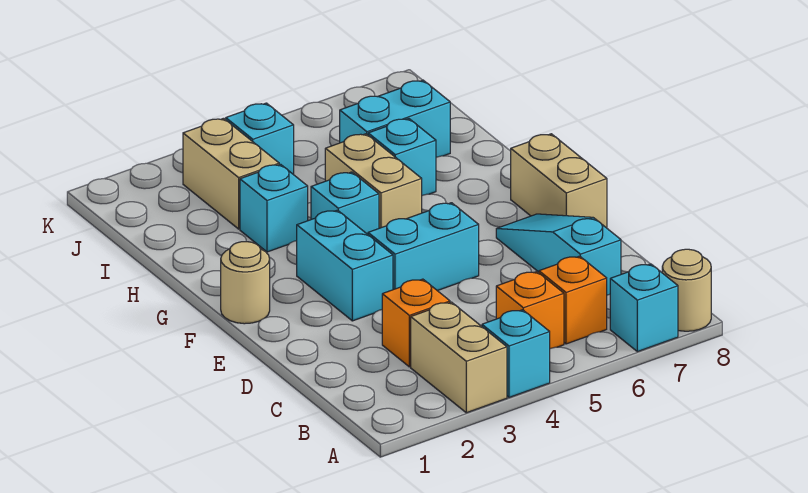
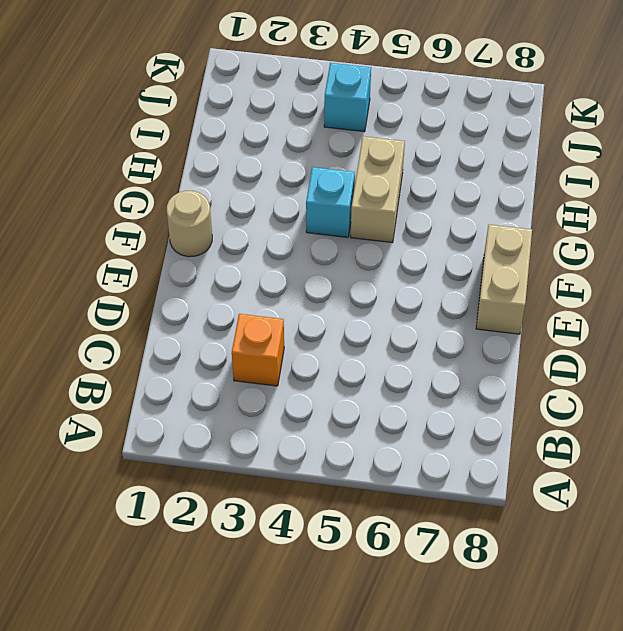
none -> tan 1x2 brick [411,302,507,413]
none -> cyan 1x1 brick [482,310,550,397]
none -> cyan 1x1 brick [610,264,678,352]

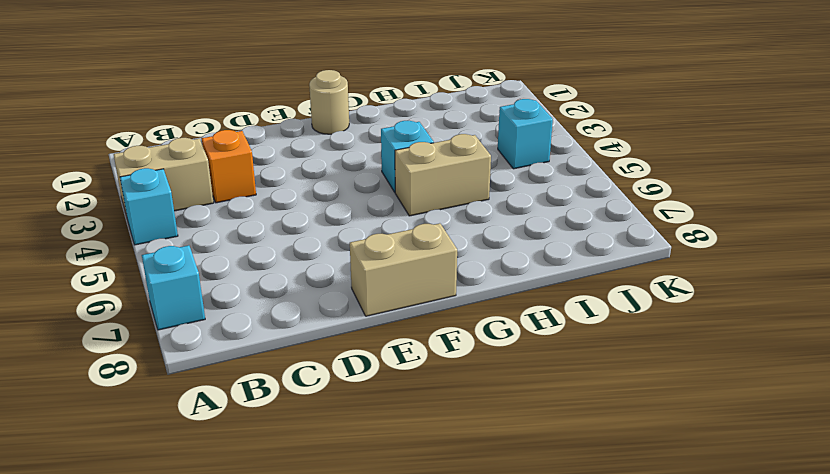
none -> tan 1x1 round brick [662,249,711,331]
none -> orange 1x1 brick [496,272,564,348]
none -> orange 1x1 brick [539,256,607,344]

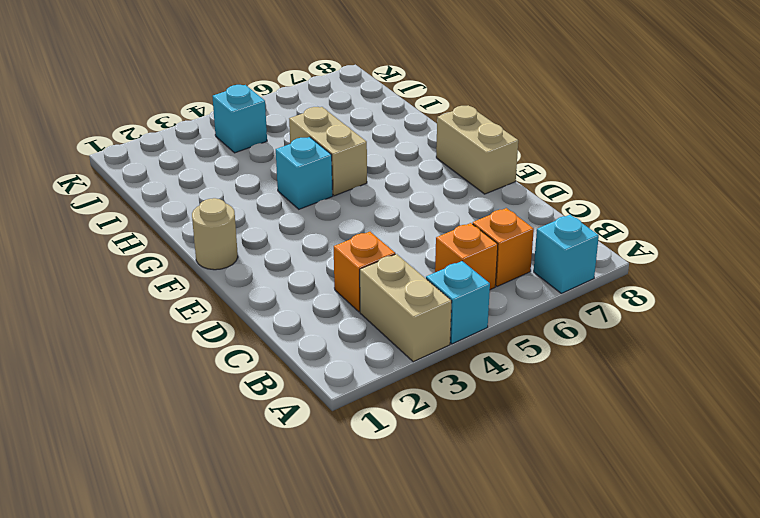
none -> tan 1x1 round brick [662,249,711,331]
none -> cyan 1x3 slope [496,214,621,295]
none -> cyan 1x2 brick [297,210,393,321]

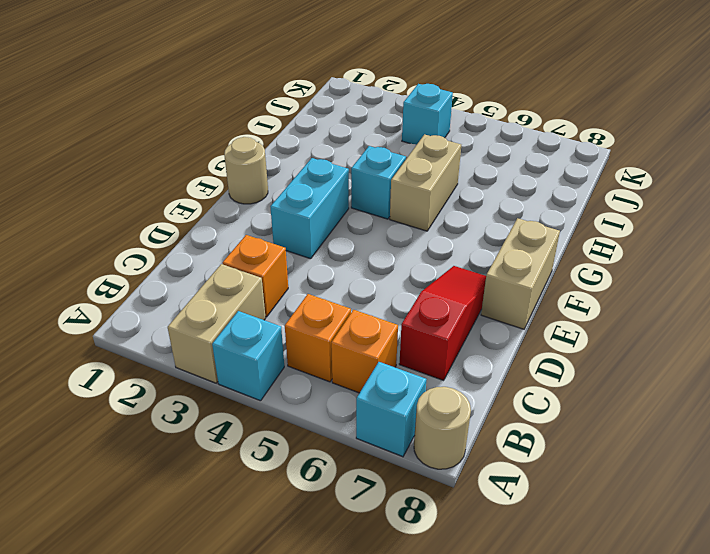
red 1x3 slope [399,266,486,380] -> cyan 1x3 slope [496,214,621,295]
none -> cyan 1x2 brick [368,203,479,291]
none -> cyan 1x1 brick [240,164,308,252]
none -> cyan 1x1 brick [368,119,436,195]

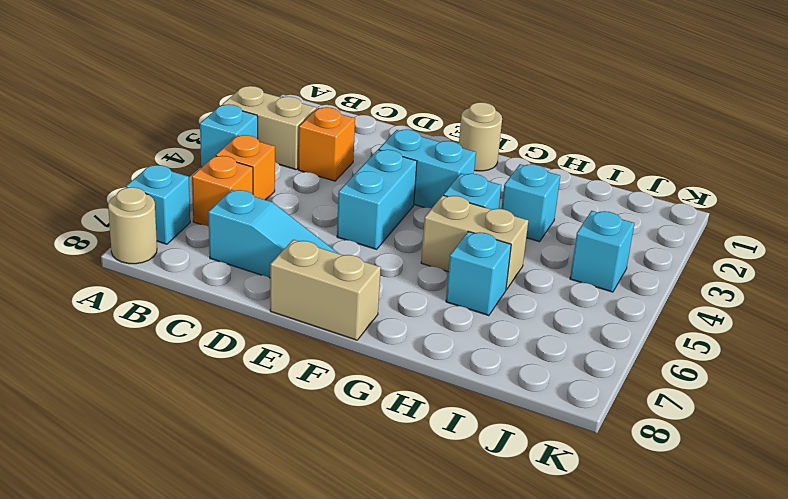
none -> tan 1x2 brick [183,118,279,229]
none -> cyan 1x2 brick [340,80,450,157]

